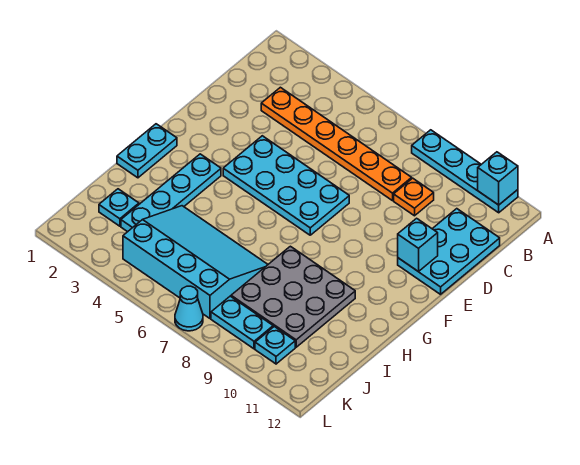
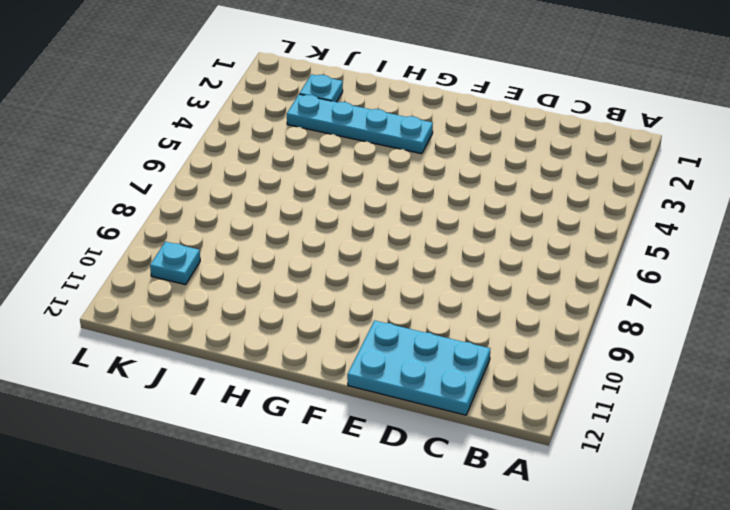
none -> cyan 1x4 plate [412,130,518,213]
none -> orange 1x6 plate [261,87,412,201]
none -> orange 1x1 plate [394,178,434,216]

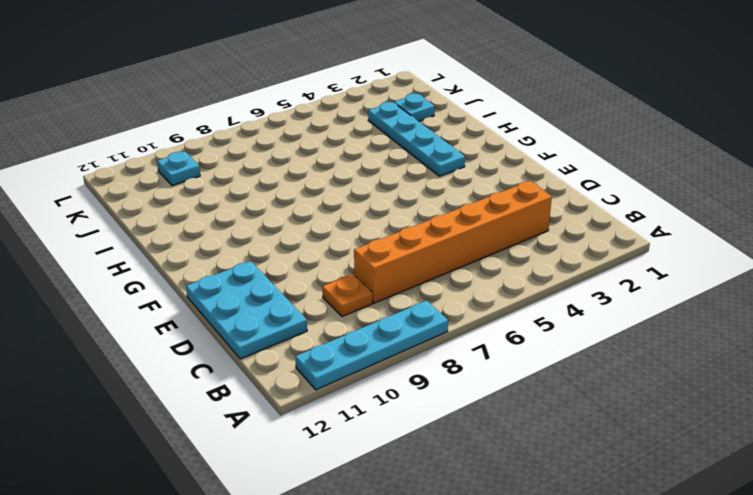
orange 1x6 brick [354,181,552,303] -> orange 1x6 plate [261,87,412,201]
none -> cyan 2x4 plate [223,136,349,235]
none -> cyan 1x2 plate [117,124,177,178]
none -> grey 3x3 plate [231,246,355,347]

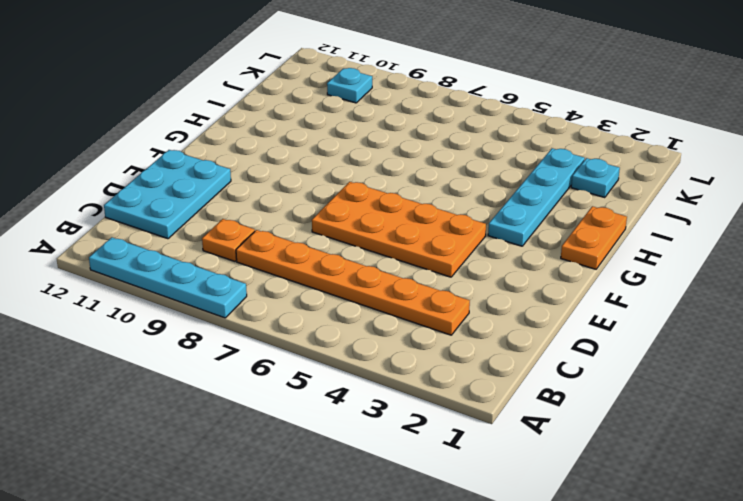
orange 2x4 plate [312,182,486,277] -> cyan 2x4 plate [223,136,349,235]
orange 1x2 plate [561,206,627,269] -> cyan 1x2 plate [117,124,177,178]
none -> grey 3x3 plate [231,246,355,347]
none -> cyan 3x4 slope [123,206,268,318]
none -> cyan 1x2 plate [211,296,273,349]

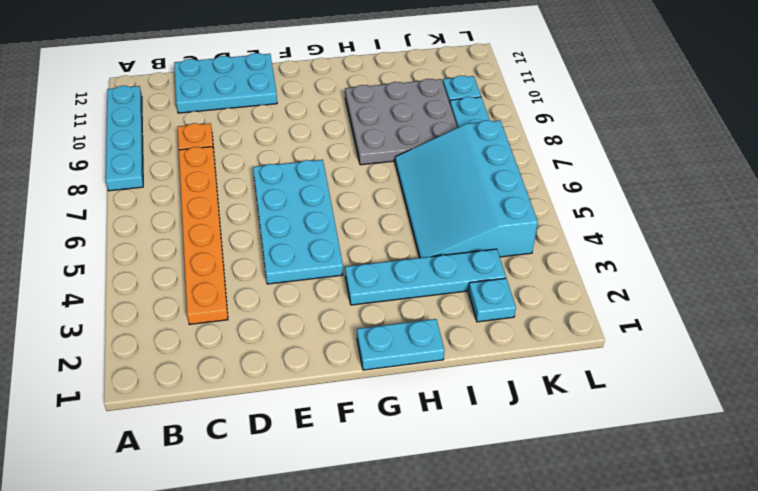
none -> cyan 1x1 cone [175,286,203,331]
none -> cyan 1x1 brick [478,152,518,205]
none -> cyan 1x1 brick [398,218,438,271]

